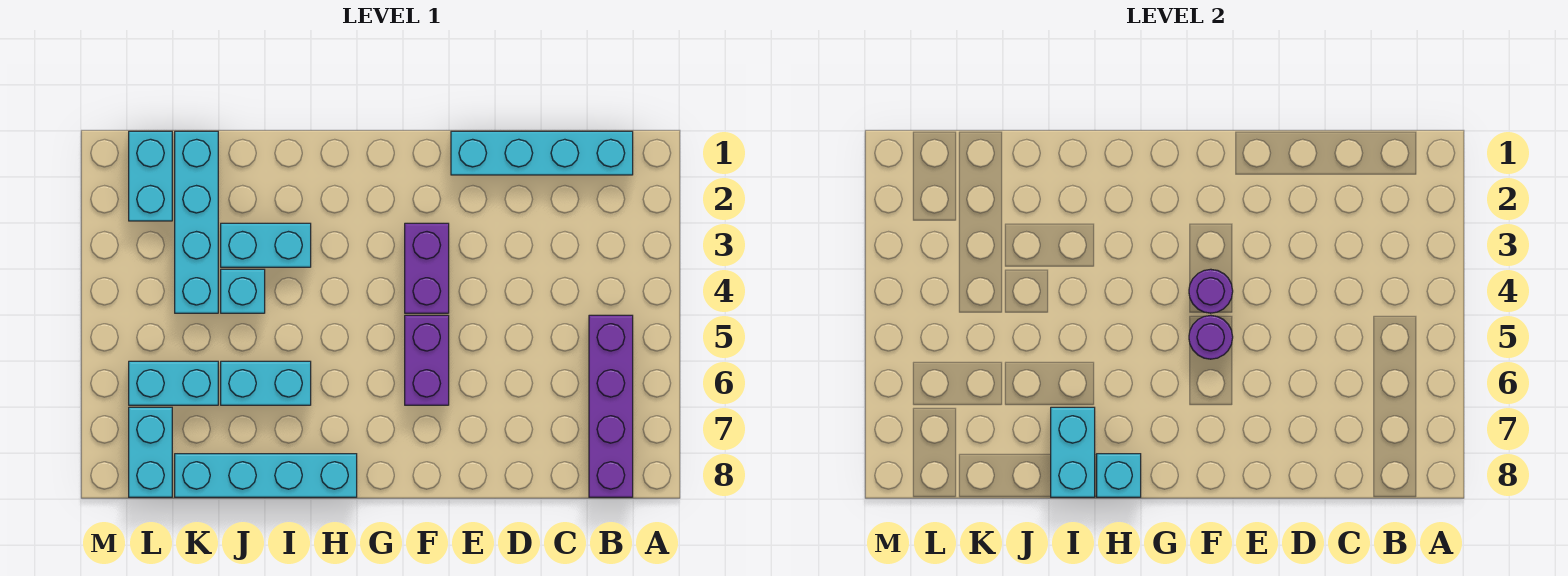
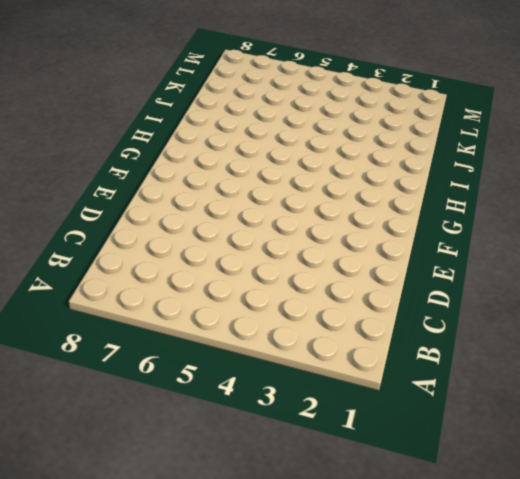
none -> cyan 1x4 brick [451,131,633,175]
none -> purple 1x4 brick [589,315,633,497]
none -> purple 1x2 brick [405,223,449,313]

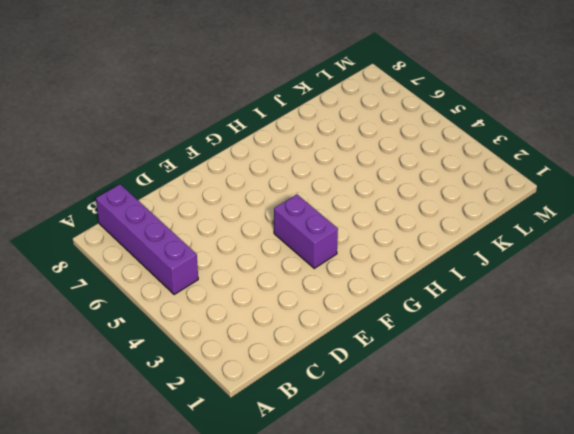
none -> cyan 1x4 brick [451,131,633,175]
none -> purple 1x2 brick [405,315,449,405]
none -> cyan 1x4 brick [175,454,357,497]

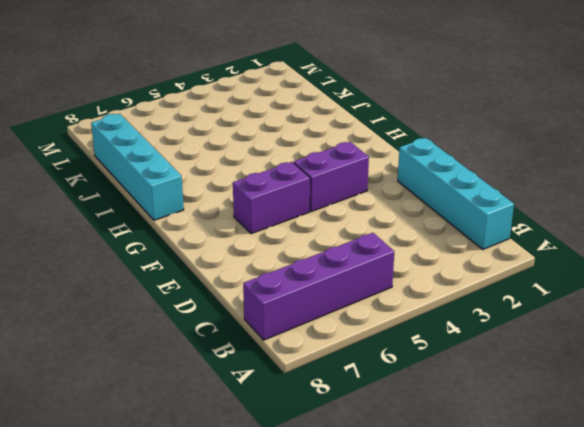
none -> cyan 1x2 brick [221,223,311,267]
none -> cyan 1x2 brick [221,361,311,405]
none -> cyan 1x1 brick [221,269,265,313]

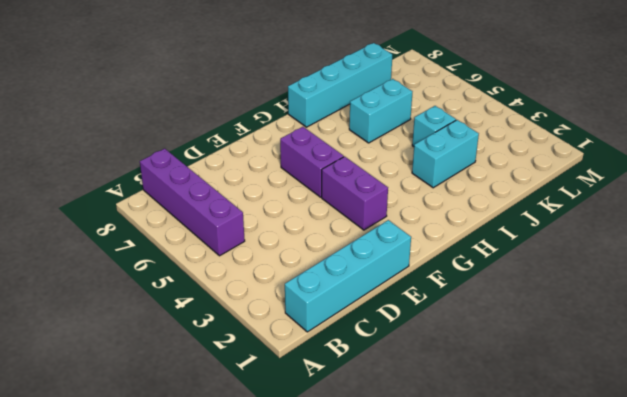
none -> cyan 1x4 brick [175,131,218,313]
none -> cyan 1x2 brick [129,361,218,405]
none -> cyan 1x2 brick [129,131,172,221]

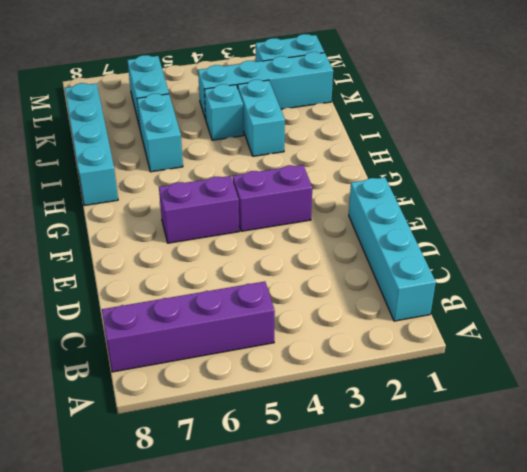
none -> cyan 1x2 brick [129,407,172,497]
none -> purple 1x1 round brick [1189,269,1233,313]
none -> purple 1x1 round brick [1189,315,1233,359]

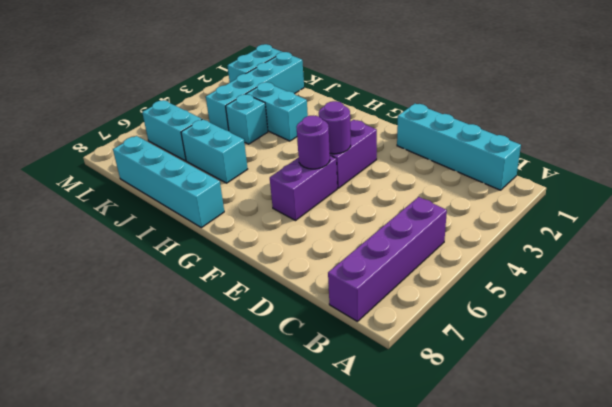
none -> cyan 1x2 brick [129,407,172,497]
none -> cyan 1x1 brick [1097,454,1141,497]
none -> cyan 1x2 brick [1051,407,1095,497]

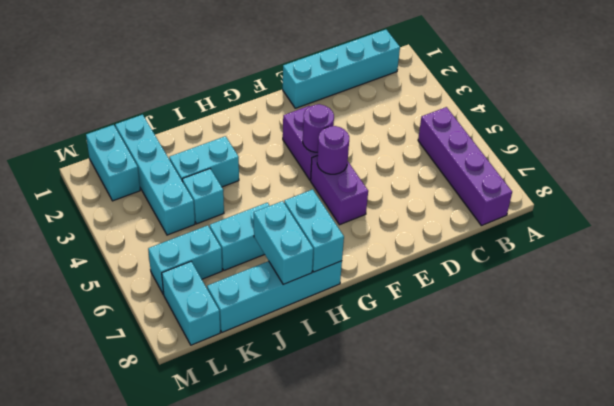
cyan 1x2 brick [284,190,344,272] -> cyan 1x1 brick [1097,454,1141,497]

